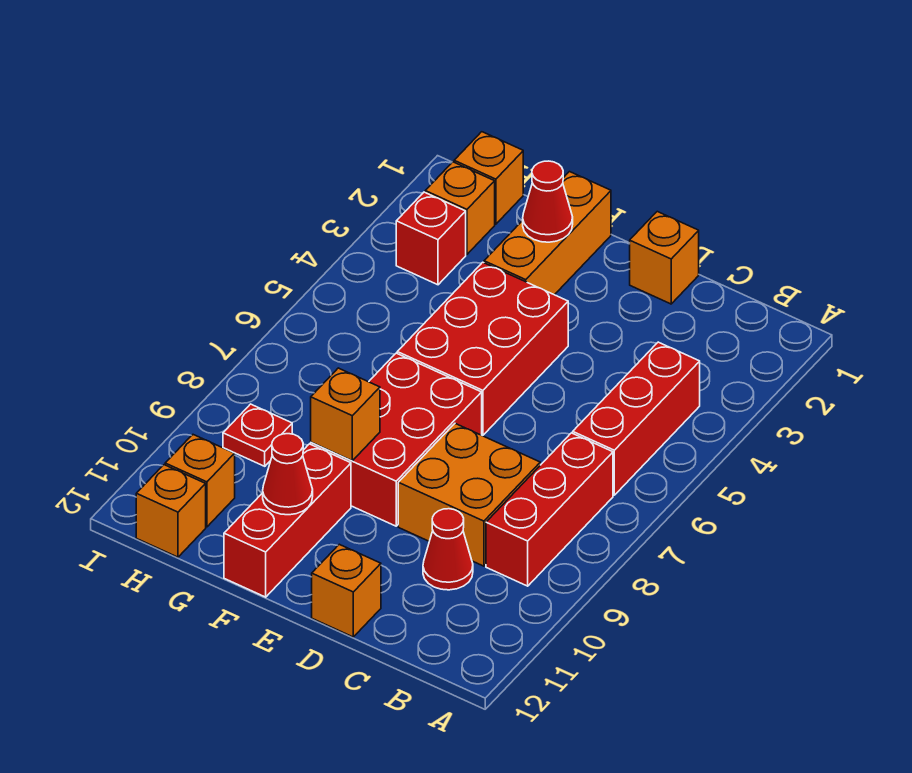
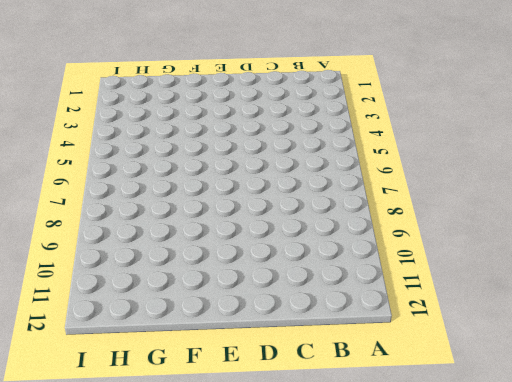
none -> red 1x3 brick [573,342,700,495]
none -> red 1x3 brick [486,433,613,586]
none -> orange 2x2 brick [398,424,540,566]

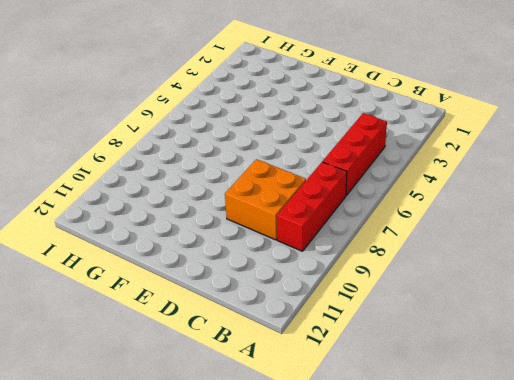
none -> red 1x1 cone [423,509,473,590]
none -> orange 1x1 brick [630,212,699,304]
none -> orange 1x1 brick [312,544,381,637]

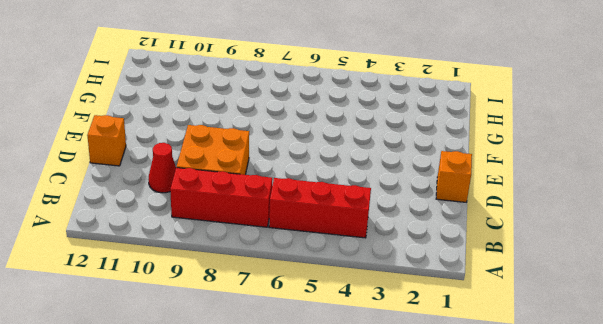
none -> red 2x3 brick [397,262,568,435]
none -> red 2x3 brick [311,353,482,526]
none -> orange 1x3 brick [484,172,611,295]

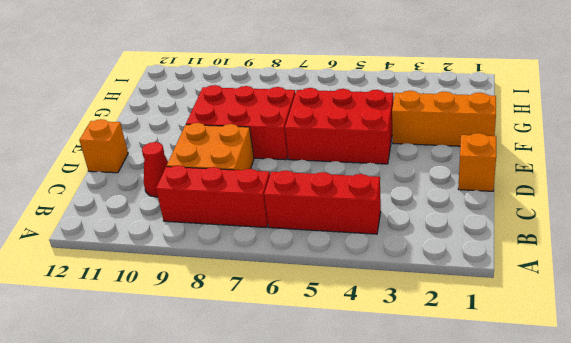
none -> red 1x3 brick [224,444,351,597]
none -> orange 1x1 brick [454,132,523,224]
none -> orange 1x1 brick [425,162,495,254]

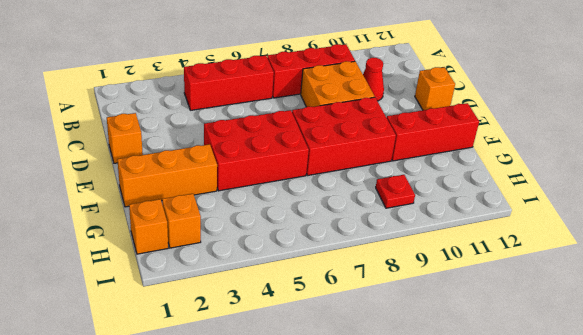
none -> red 1x1 brick [396,192,466,285]
none -> orange 1x1 brick [165,435,235,527]
none -> orange 1x1 brick [136,465,206,557]

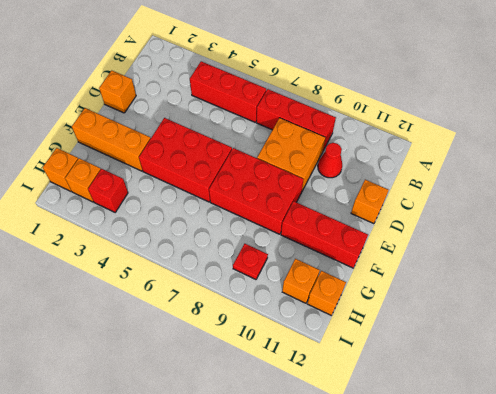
none -> red 1x1 cone [523,161,573,242]
none -> orange 1x1 brick [311,368,380,461]
none -> red 1x1 cone [263,434,313,515]

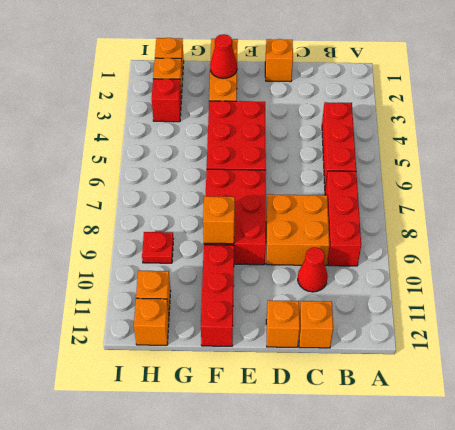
orange 1x1 brick [299,301,333,348] -> none
none -> red 1x1 cone [263,434,313,515]

